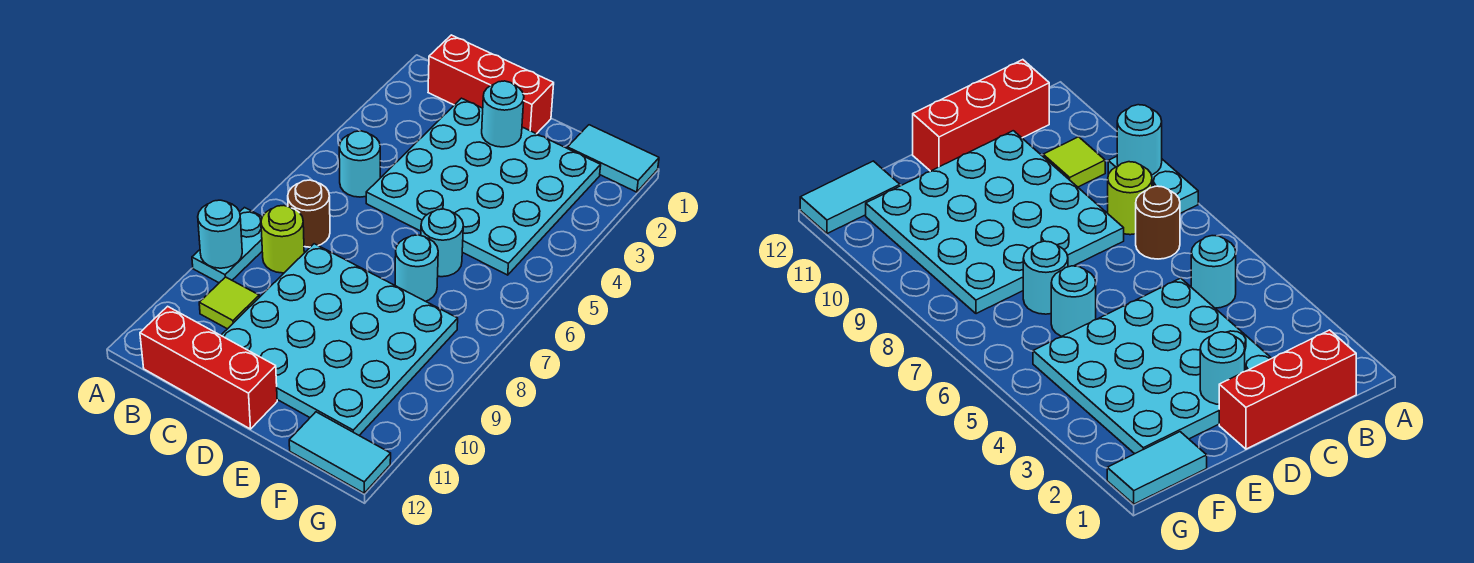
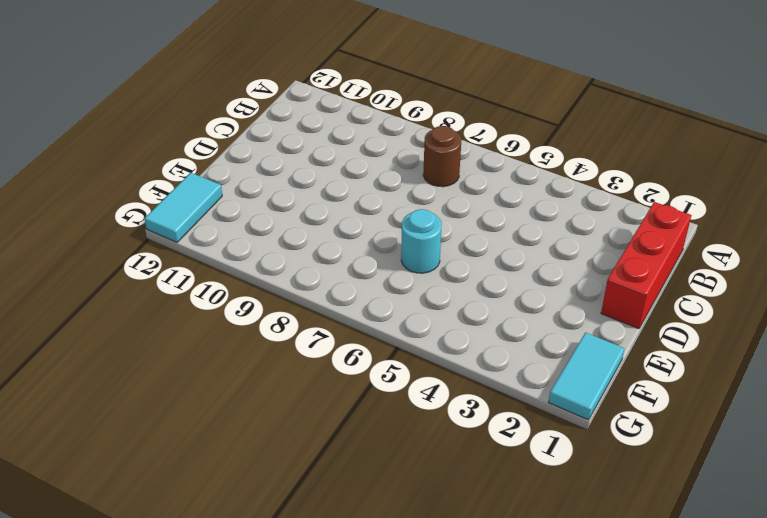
none -> cyan 1x2 plate [192,208,262,283]
none -> cyan 1x1 round brick [339,131,380,197]
none -> lime 1x1 round brick [261,205,304,273]

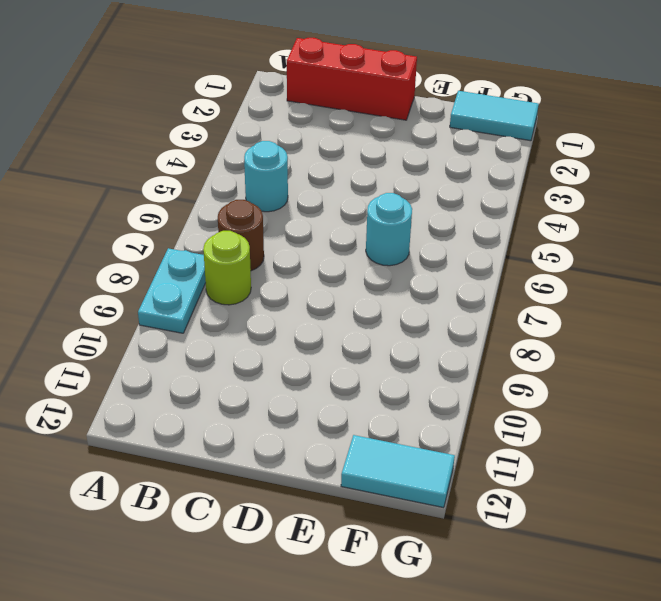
none -> lime 1x1 tile [199,277,259,329]
none -> red 1x3 brick [140,306,277,429]
none -> cyan 4x4 plate [366,98,601,275]

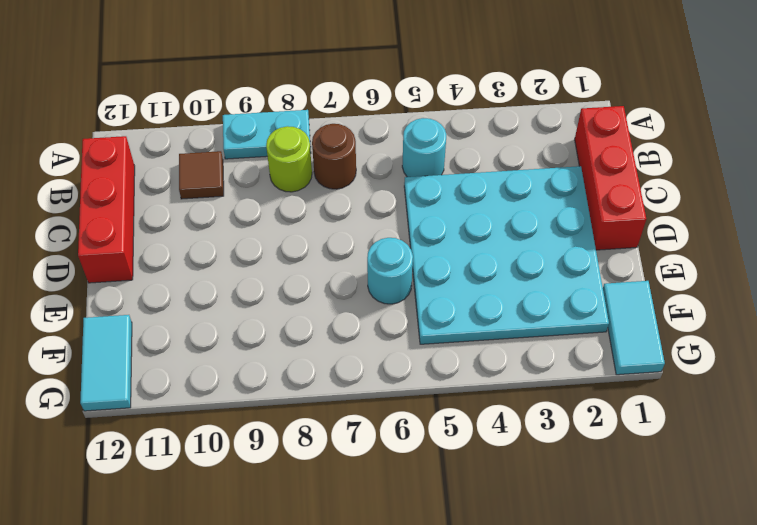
brown 1x1 tile [179,151,224,199] -> lime 1x1 tile [199,277,259,329]
none -> cyan 4x4 plate [221,244,458,435]
none -> cyan 1x1 round brick [395,235,438,301]
none -> cyan 1x1 round brick [198,200,242,268]

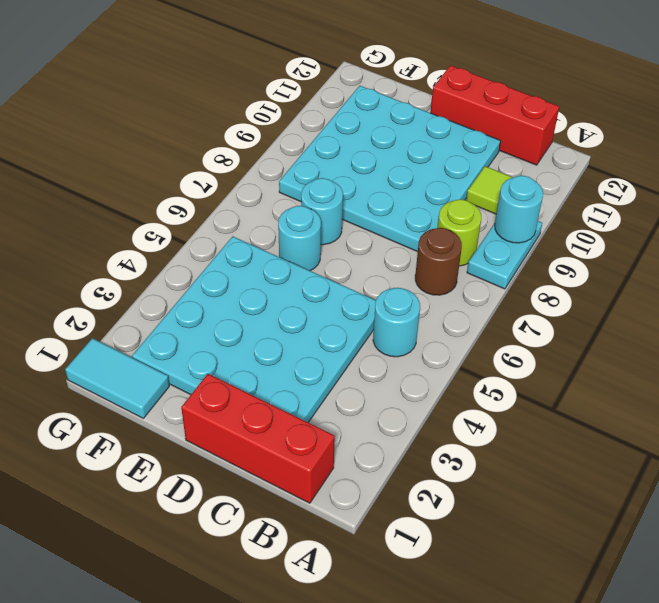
none -> cyan 1x2 tile [289,412,391,493]
none -> cyan 1x1 round brick [482,81,524,147]

